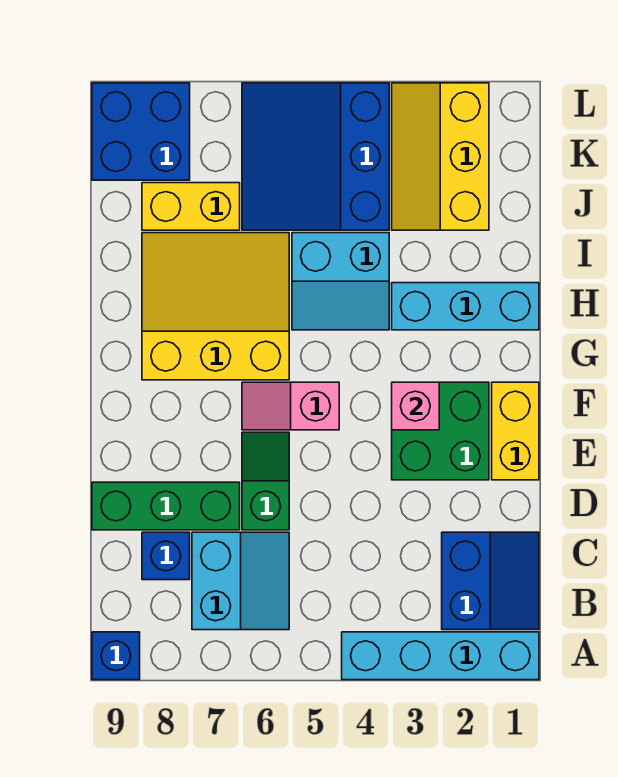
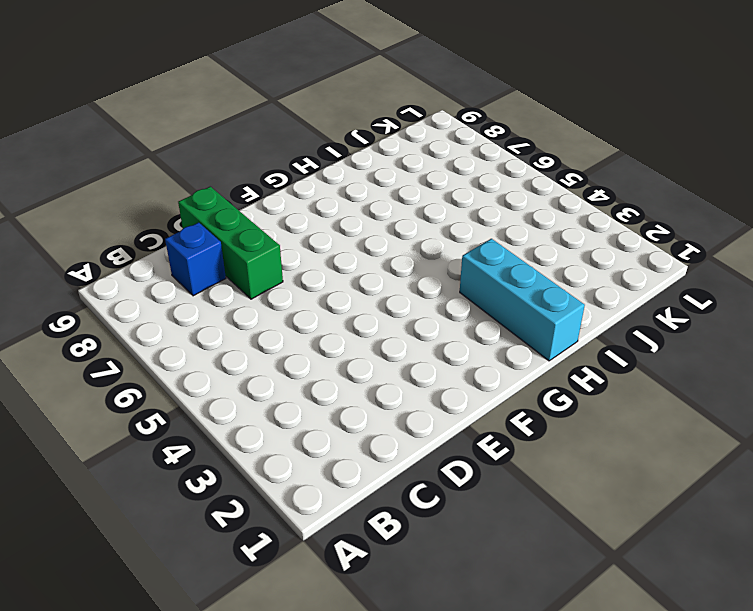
none -> cyan 1x4 brick [342,632,539,680]
none -> blue 1x1 brick [92,632,140,680]
none -> blue 2x2 slope [442,532,539,630]

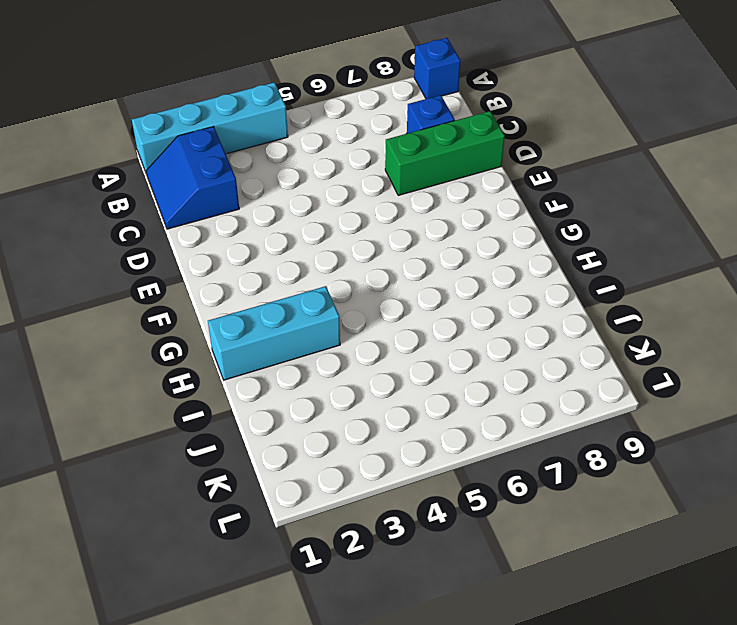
none -> cyan 2x2 slope [192,532,289,630]
none -> green 1x2 slope [242,432,289,530]
none -> yellow 1x2 brick [492,382,539,480]

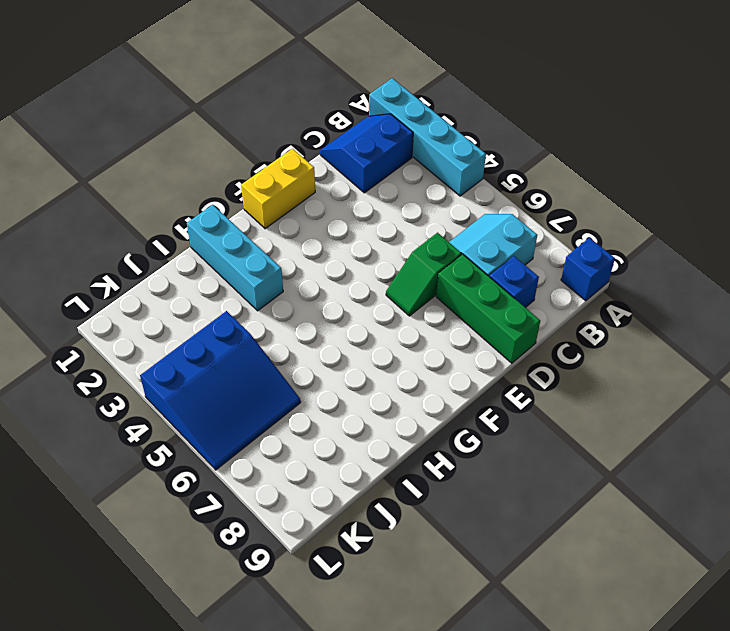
none -> green 2x2 brick [392,382,489,480]
none -> pink 1x2 slope [242,382,339,430]
none -> yellow 3x3 slope [142,233,289,380]

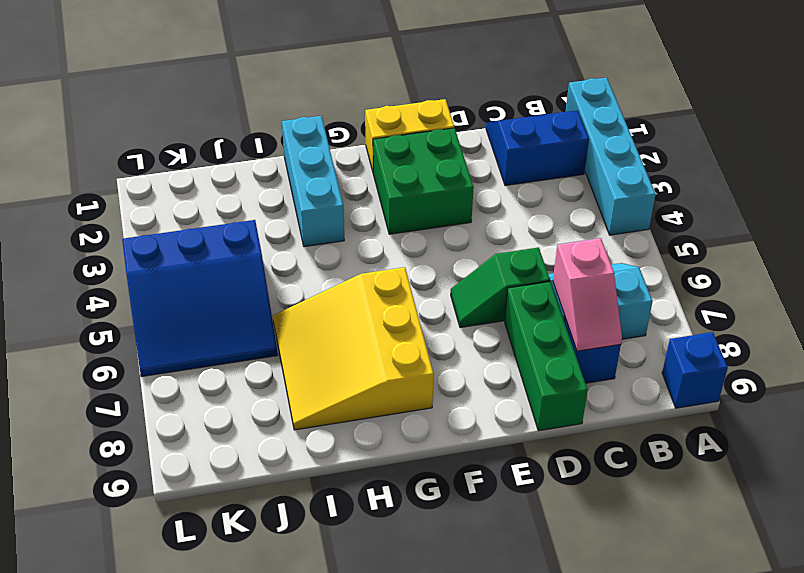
pink 1x2 slope [553,238,622,351] -> pink 1x2 slope moved to [242,382,339,430]
none -> cyan 2x2 slope [292,233,389,330]
none -> yellow 2x3 slope [392,83,489,230]
none -> yellow 1x2 brick [142,183,240,230]

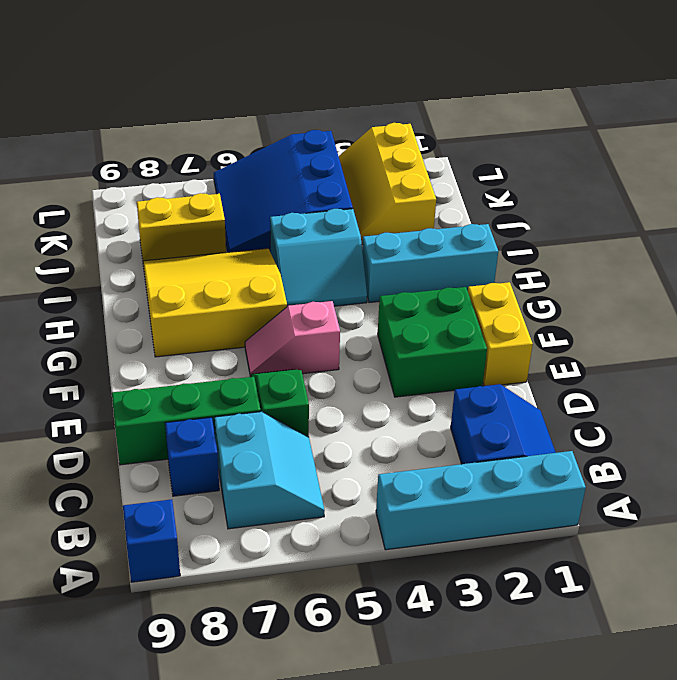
none -> blue 2x2 brick [92,83,190,180]
none -> pink 1x1 brick [392,382,439,430]

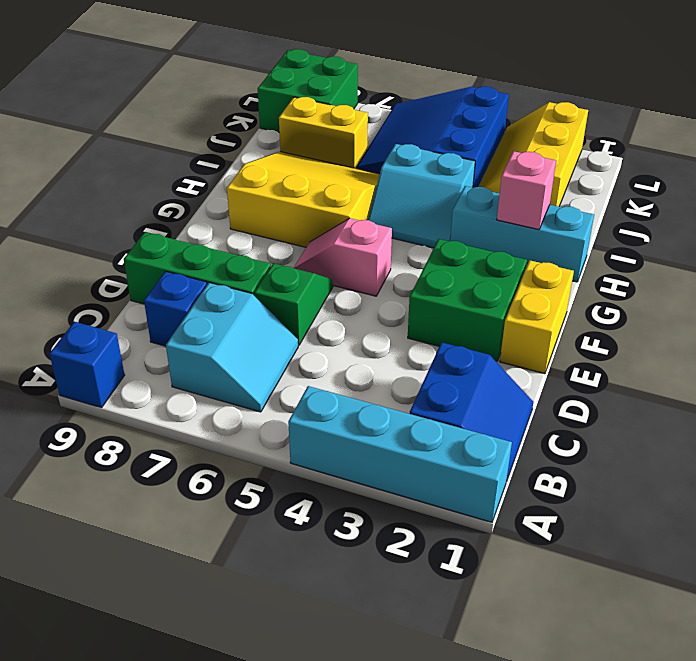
pink 1x1 brick [497,151,556,230] -> pink 1x1 brick moved to [392,382,439,430]
green 2x2 brick [258,49,358,132] -> blue 2x2 brick [92,83,190,180]

